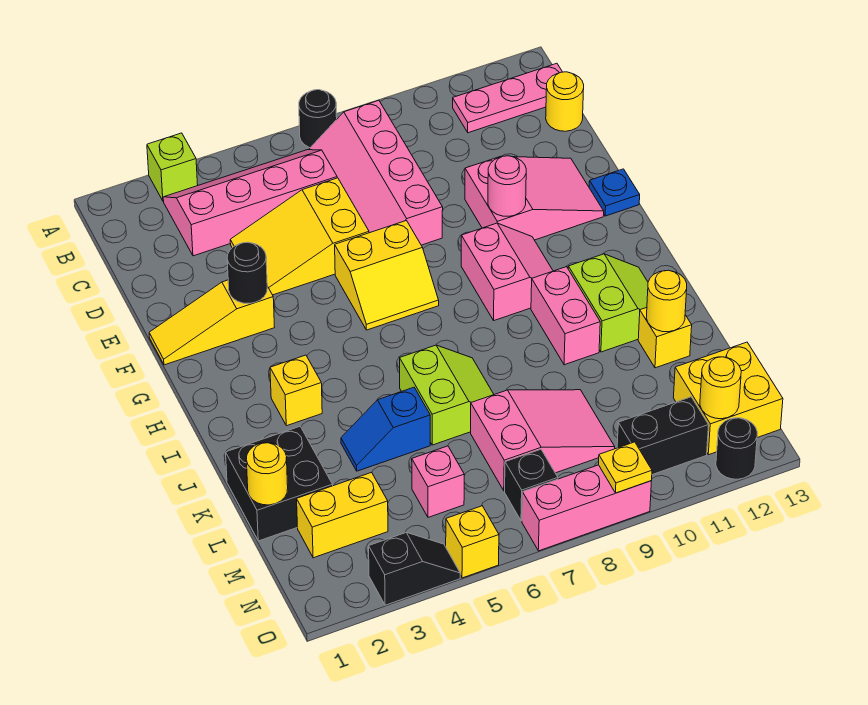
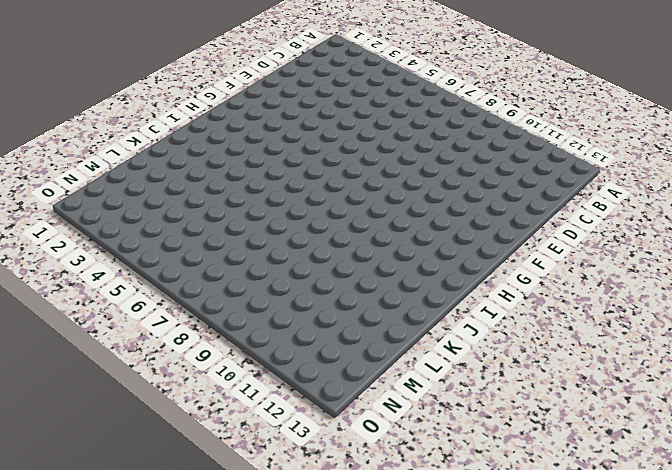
none -> lime 1x1 brick [147,133,198,201]
none -> black 1x1 round brick [299,90,337,148]
none -> pink 2x4 slope [163,150,337,256]
none -> pink 2x4 slope [309,100,443,245]

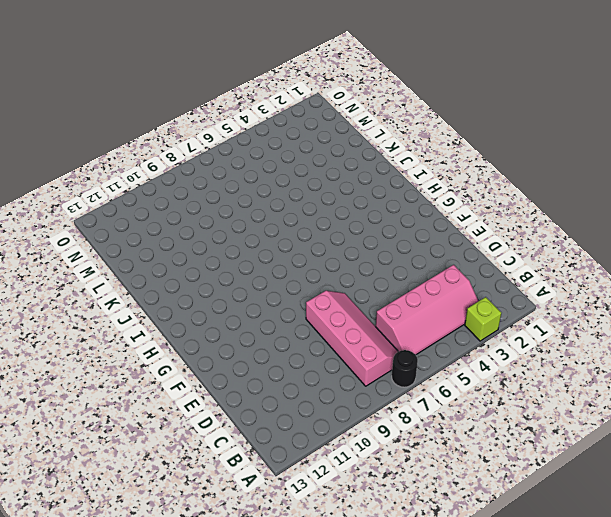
none -> pink 1x3 plate [453,63,562,133]
none -> yellow 1x1 round brick [546,72,584,131]
none -> yellow 2x3 slope [230,178,369,295]
none -> pink 2x3 slope [465,156,604,240]

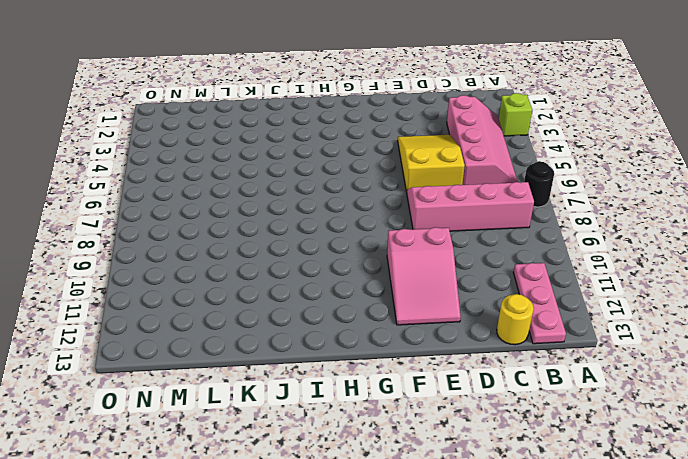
none -> yellow 1x3 slope [149,280,275,365]
none -> yellow 2x2 slope [335,221,439,330]
none -> blue 1x1 plate [589,169,640,216]
none -> pink 2x2 slope [461,223,553,320]

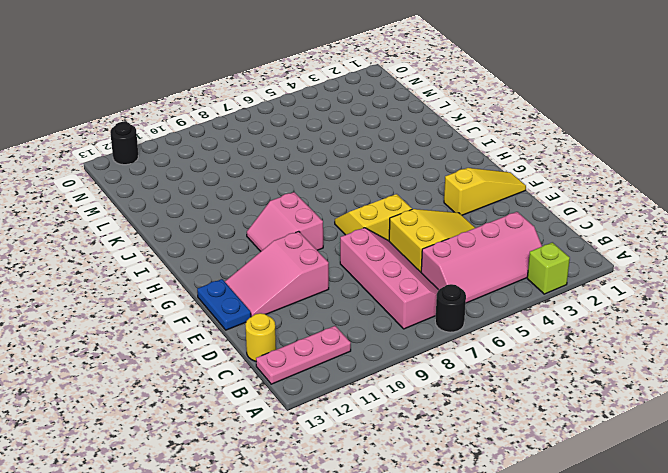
blue 1x2 plate [197,279,251,330] -> blue 1x1 plate [589,169,640,216]
none -> yellow 1x1 brick [270,355,322,426]
none -> pink 1x2 brick [531,267,600,365]
none -> lime 2x2 slope [568,254,648,352]
none -> lime 2x2 slope [400,345,494,445]

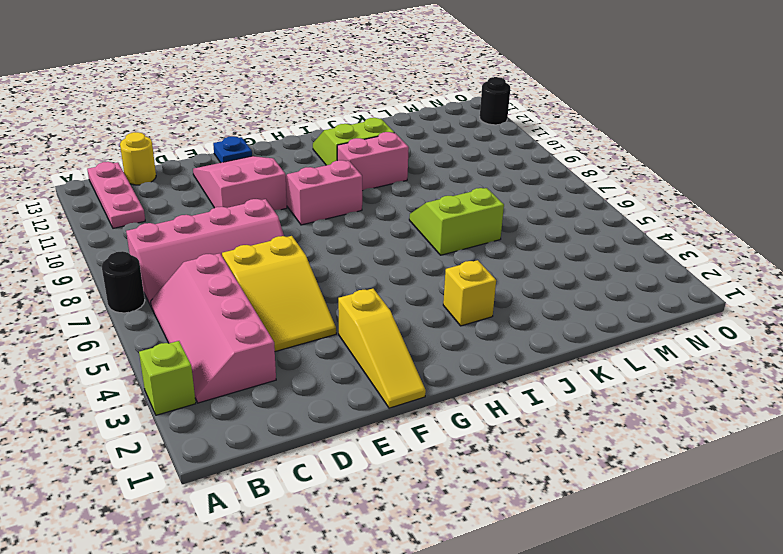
none -> yellow 2x2 slope [335,221,439,330]
none -> black 2x2 brick [226,427,333,541]
none -> blue 1x2 slope [341,387,430,471]
none -> yellow 1x1 brick [638,307,692,368]

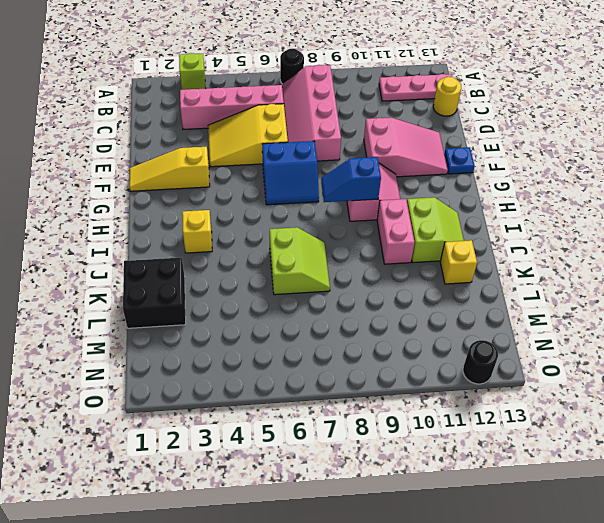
blue 2x2 slope [262,141,319,205] -> yellow 2x2 slope [335,221,439,330]
blue 1x2 slope [321,157,381,202] -> blue 1x2 slope moved to [341,387,430,471]
none -> pink 2x3 slope [471,390,615,491]
none -> yellow 1x2 brick [297,473,388,558]
none -> pink 1x1 brick [412,446,464,517]
none -> yellow 2x2 brick [673,342,783,455]

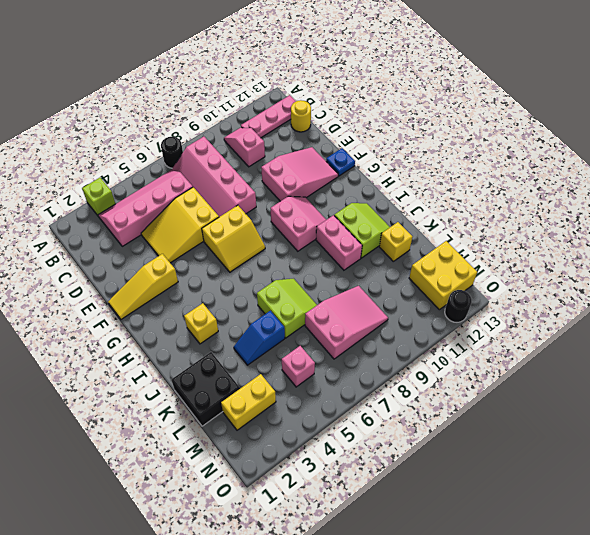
pink 1x2 slope [224,128,265,167] -> none
none -> black 1x1 brick [505,449,558,521]
none -> black 1x2 brick [617,397,709,475]
none -> black 1x2 slope [369,533,460,605]
none -> yellow 1x1 brick [446,506,499,578]

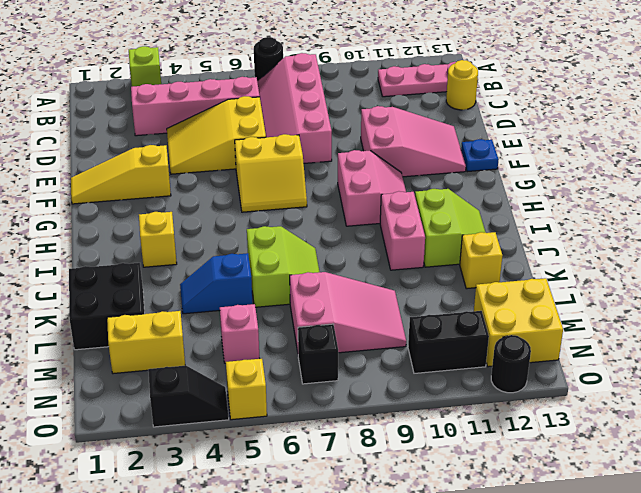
none -> pink 1x3 brick [522,465,651,551]
none -> black 1x1 round brick [227,242,267,303]
none -> pink 1x1 round brick [488,156,526,216]
none -> yellow 1x1 round brick [646,270,687,332]

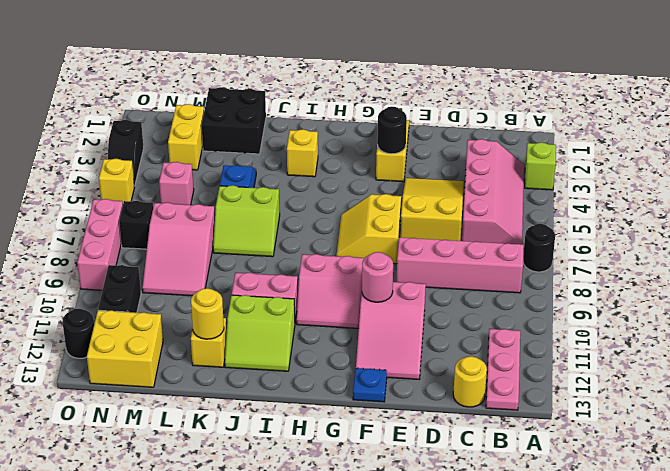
none -> yellow 1x1 round brick [246,443,288,505]
none -> yellow 1x1 round brick [700,357,741,419]
none -> yellow 1x1 plate [599,442,652,493]

